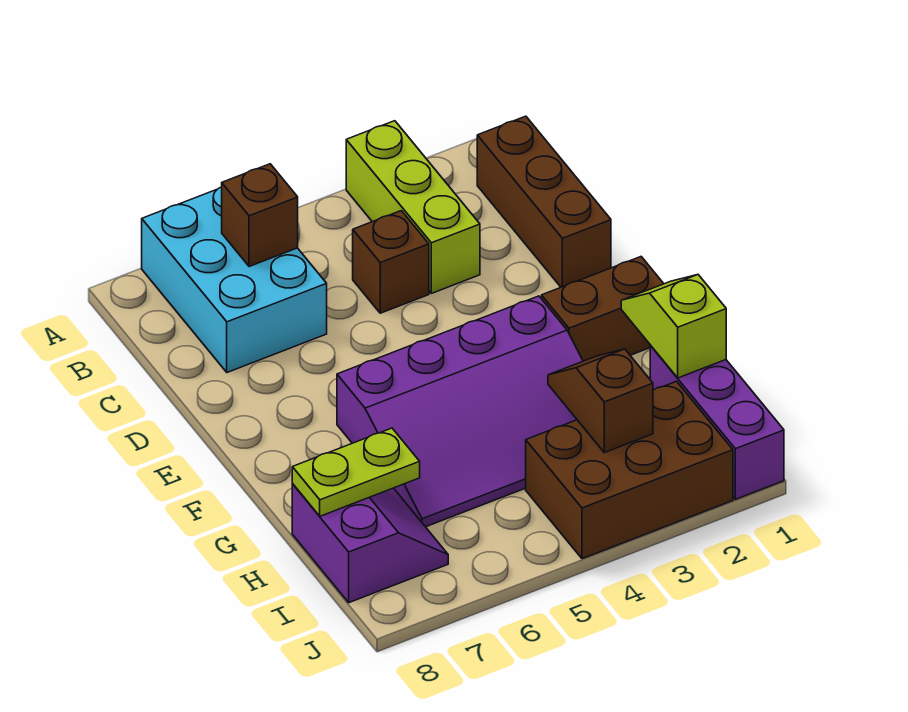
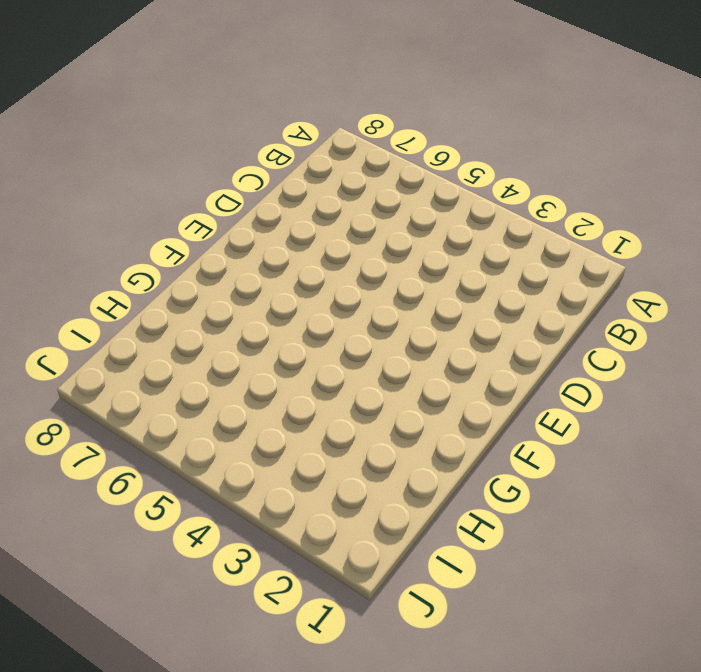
none -> lime 1x3 brick [346,121,480,293]
none -> cyan 2x3 brick [142,187,327,372]
none -> brown 1x3 brick [477,116,611,287]

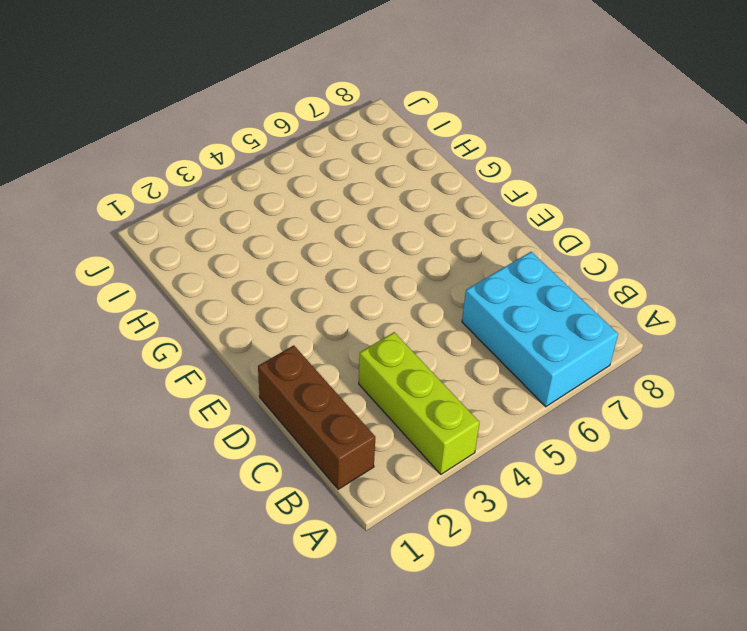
none -> brown 1x1 brick [353,211,429,313]
none -> brown 1x2 brick [542,257,664,361]
none -> purple 3x4 slope [337,296,583,527]

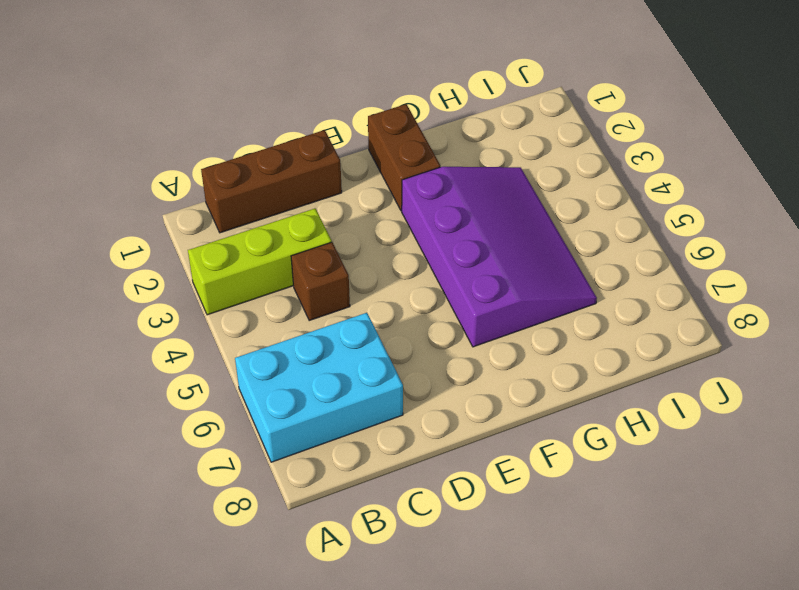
none -> purple 1x3 brick [650,346,784,499]
none -> purple 2x2 slope [292,484,448,603]
none -> brown 2x3 brick [526,381,733,559]

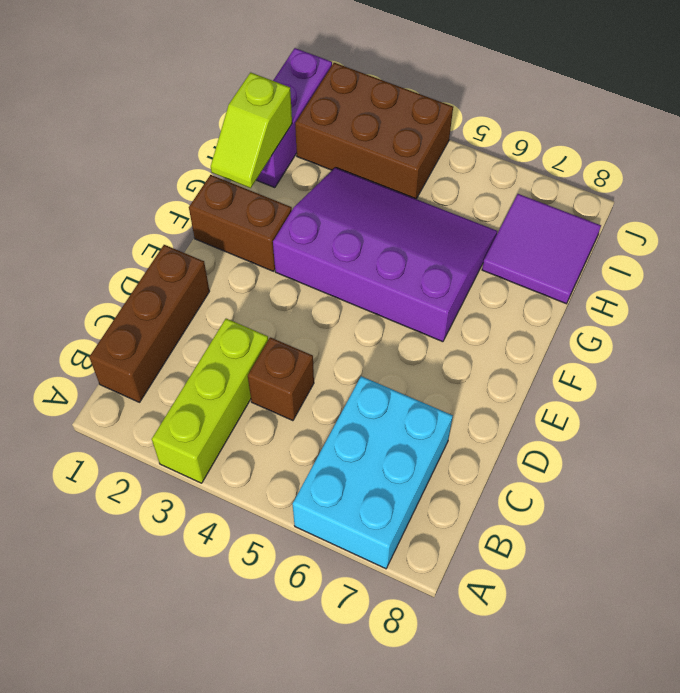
purple 2x2 tile [482,194,601,304] -> purple 2x2 slope [292,484,448,603]
none -> brown 1x1 brick [222,164,298,266]
none -> brown 1x2 slope [548,349,653,453]
none -> lime 1x2 plate [292,428,420,516]

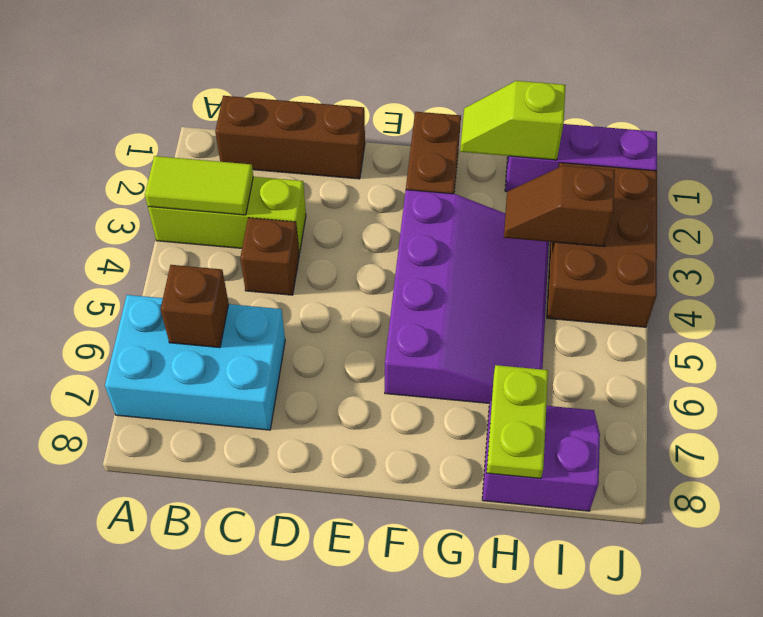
lime 1x2 tile [145,156,253,215] -> none

